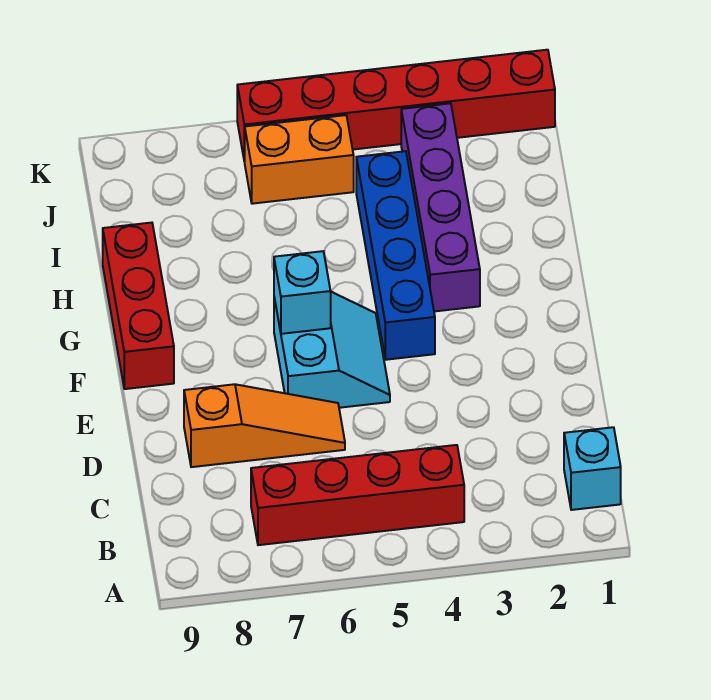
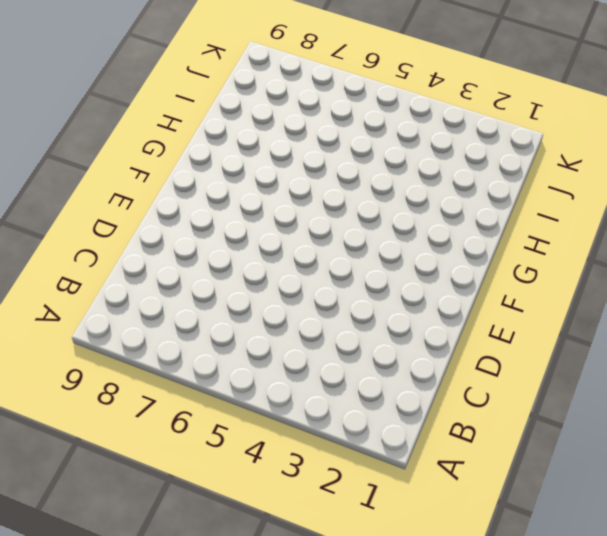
none -> cyan 1x1 brick [564,427,621,510]
none -> red 1x4 brick [251,445,464,545]

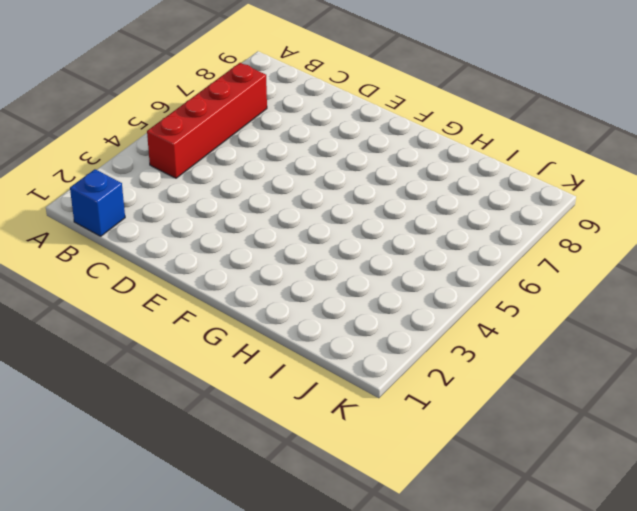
blue 1x1 brick [70,169,125,236] -> cyan 1x1 brick [564,427,621,510]
none -> orange 1x3 slope [184,384,345,467]
none -> cyan 2x2 slope [274,292,390,408]

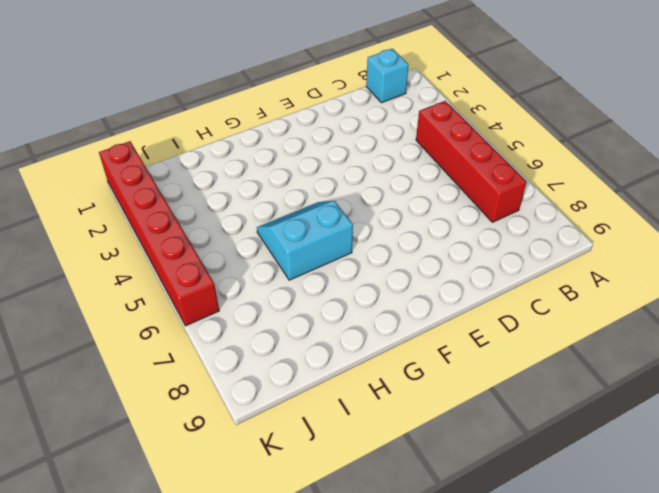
cyan 2x2 slope [257,201,353,280] -> cyan 2x2 slope moved to [274,292,390,408]
none -> orange 1x3 slope [184,384,345,467]
none -> blue 1x4 brick [356,151,435,360]

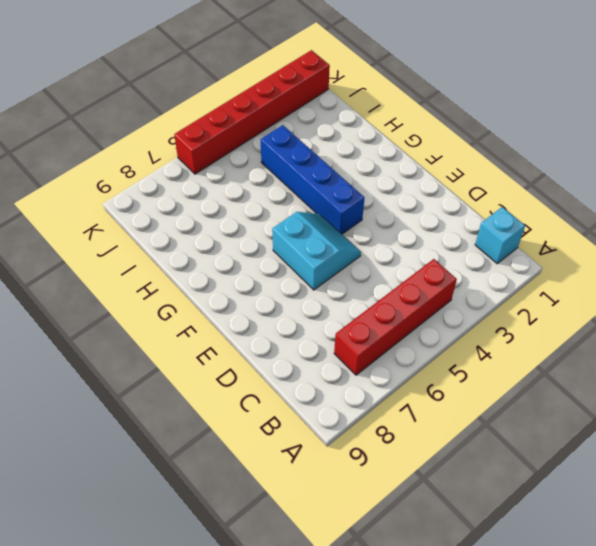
none -> orange 1x3 slope [184,384,345,467]
none -> red 1x3 brick [103,223,174,389]

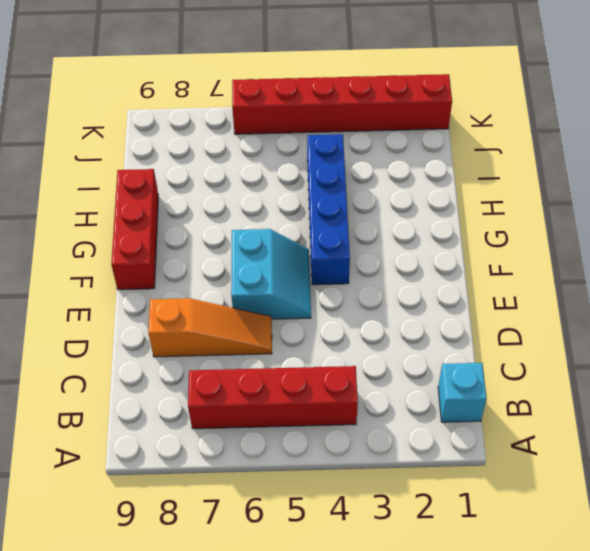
none -> purple 1x4 brick [401,103,480,311]
none -> orange 1x2 brick [245,115,354,204]

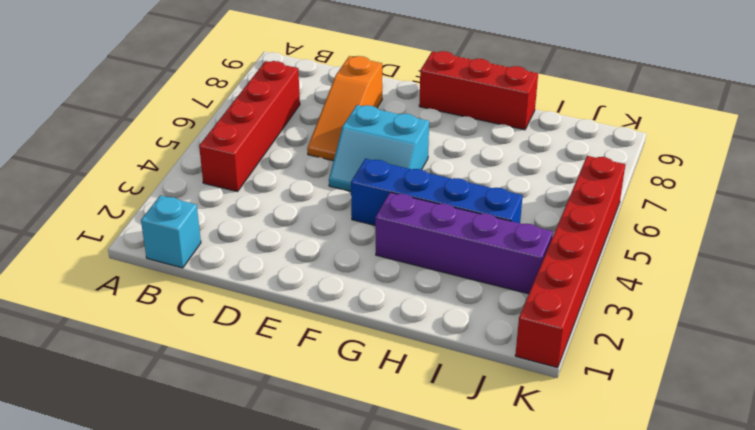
none -> orange 1x2 brick [245,115,354,204]
none -> cyan 1x1 brick [274,251,331,334]

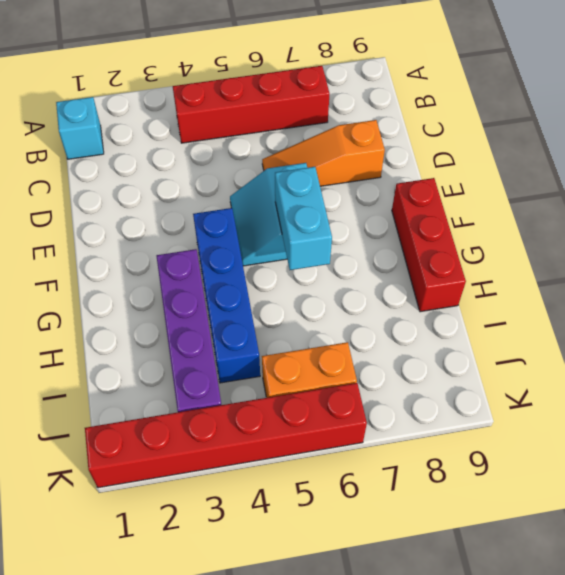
cyan 1x2 brick [275,167,332,270] -> cyan 1x1 brick [274,251,331,334]

